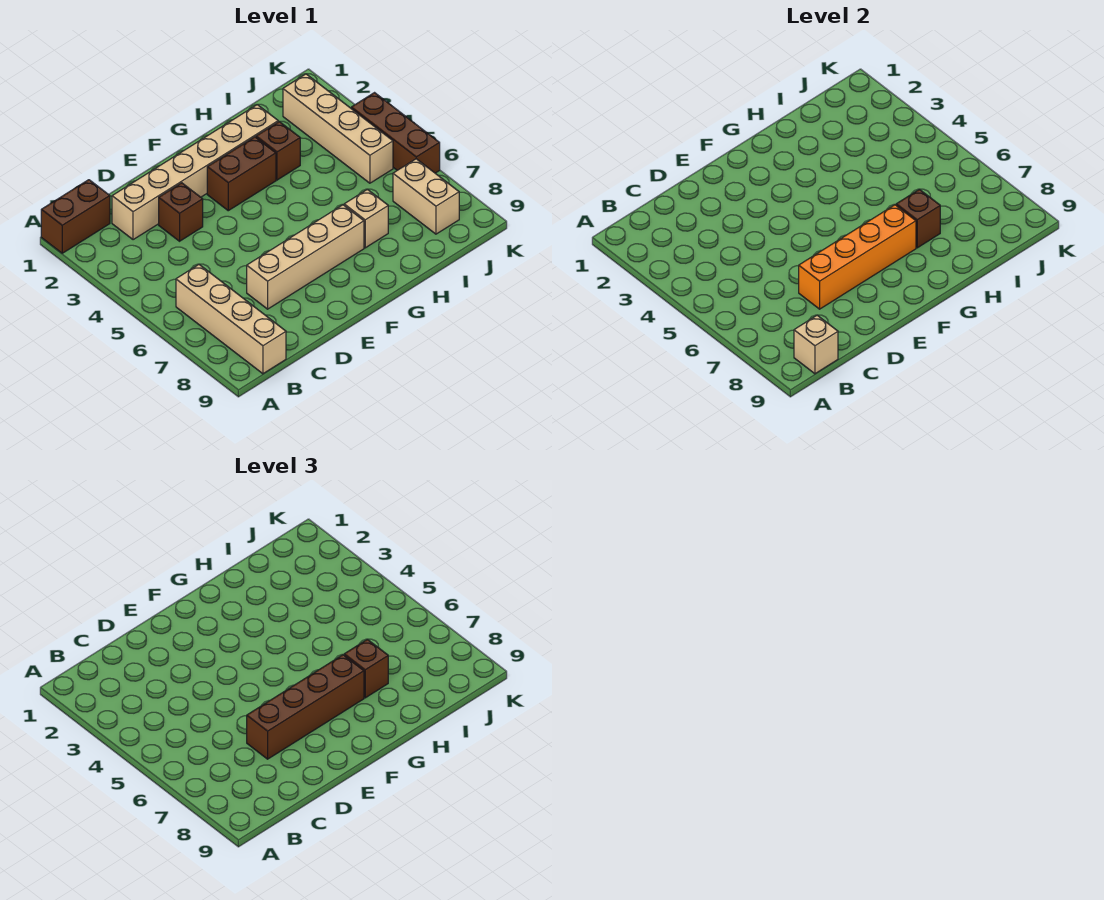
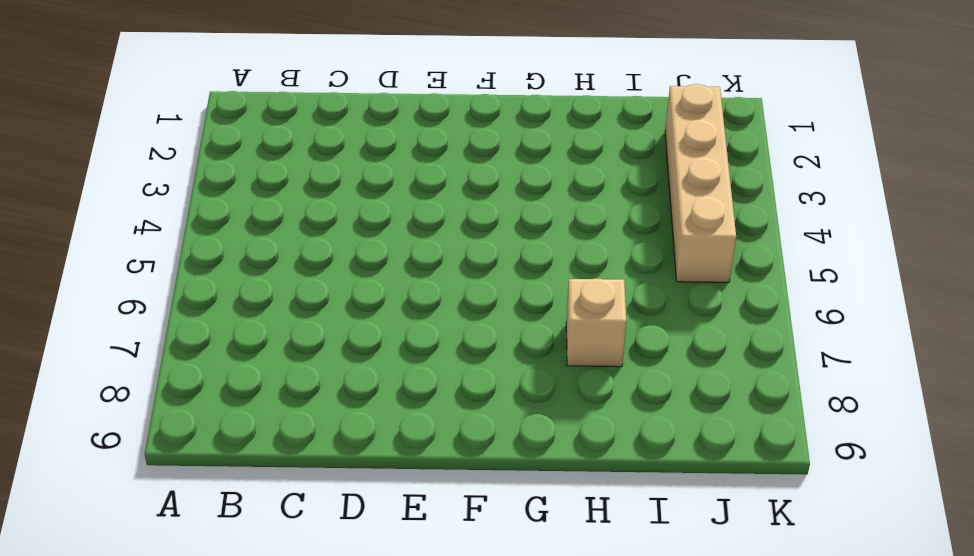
none -> brown 1x2 brick [41,180,110,253]
none -> tan 1x4 brick [176,265,286,374]
none -> tan 1x6 brick [112,105,278,240]

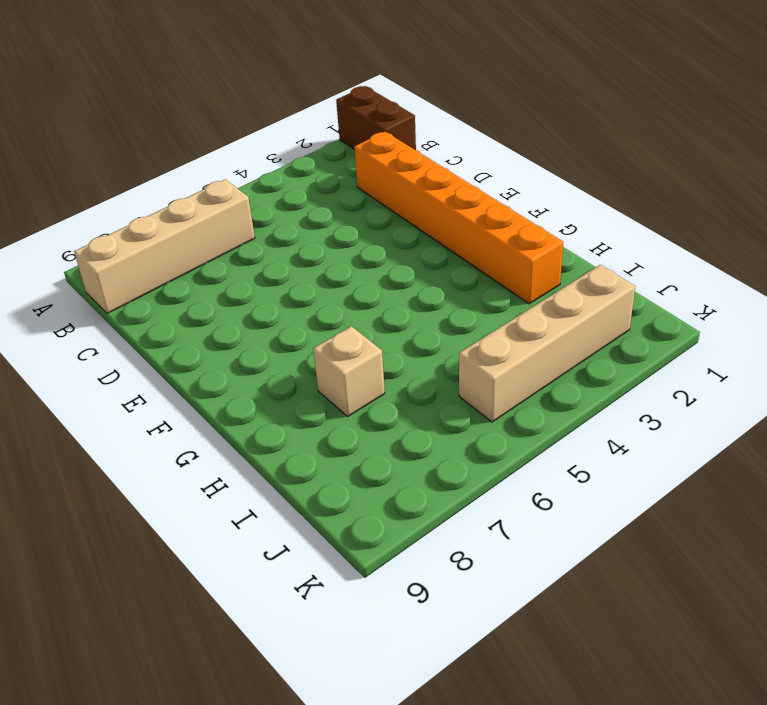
orange 1x6 brick [354,132,563,304] -> tan 1x6 brick [112,105,278,240]
none -> brown 1x1 brick [159,183,203,241]
none -> tan 1x4 brick [247,205,364,309]
none -> brown 1x2 brick [207,137,276,211]

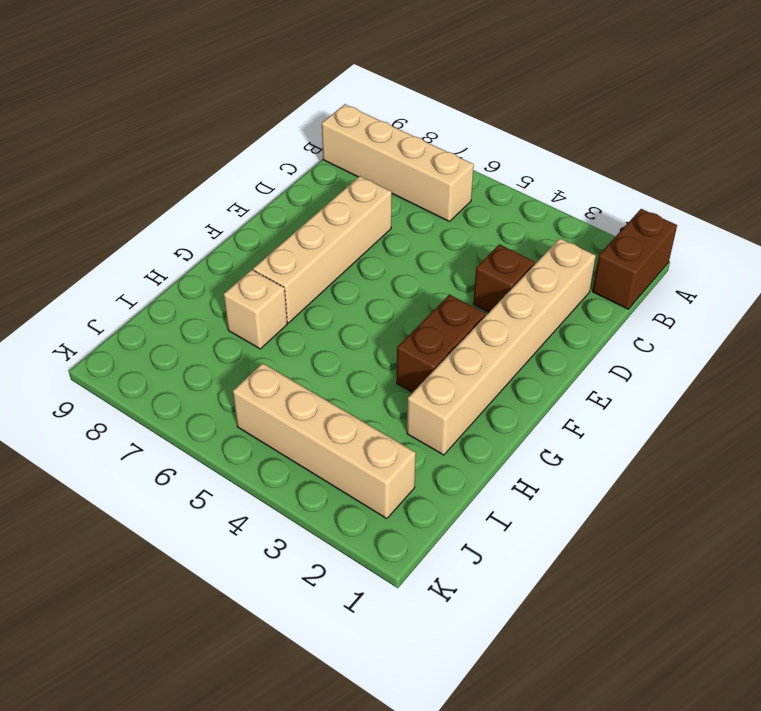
none -> brown 1x1 brick [256,122,300,180]
none -> tan 1x2 brick [393,159,459,234]
none -> brown 1x3 brick [351,93,440,173]

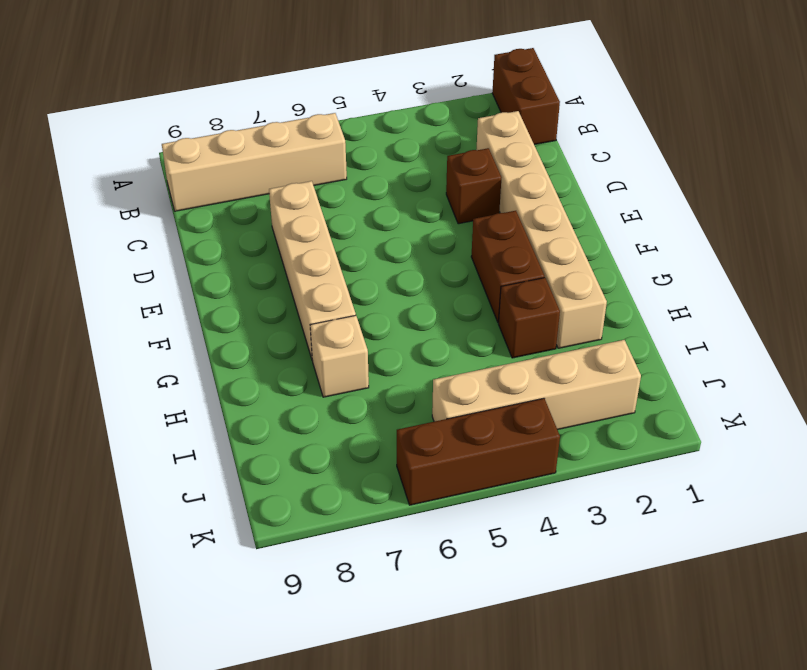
none -> tan 1x2 brick [393,159,459,234]
none -> tan 1x1 brick [794,315,838,374]
none -> orange 1x4 brick [799,205,916,309]

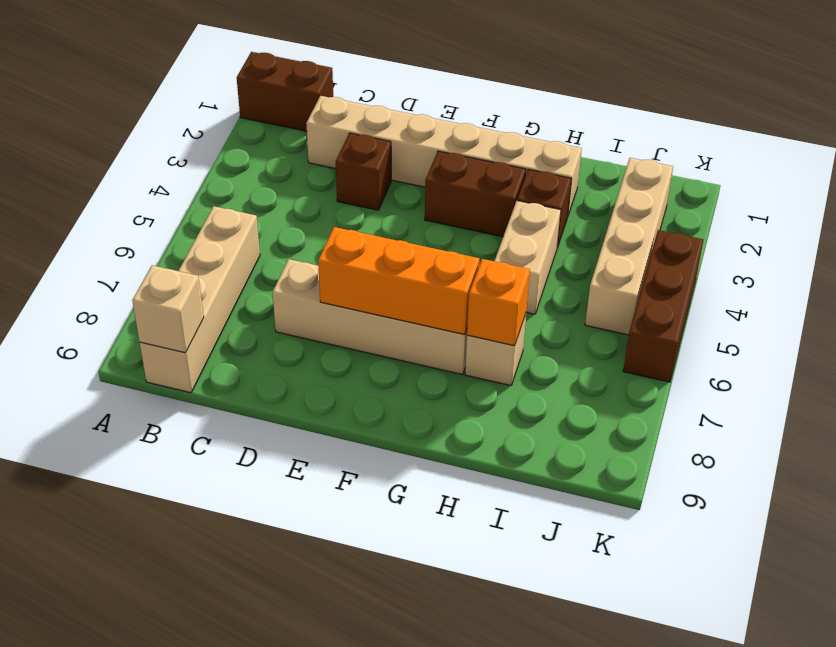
orange 1x3 brick [318,227,480,335] -> orange 1x4 brick [799,205,916,309]
tan 1x2 brick [495,201,561,314] -> tan 1x2 brick moved to [393,159,459,234]
orange 1x1 brick [467,259,530,346] -> brown 1x1 brick [896,189,940,248]
none -> brown 1x4 brick [247,655,364,759]
none -> brown 1x1 brick [344,639,388,698]

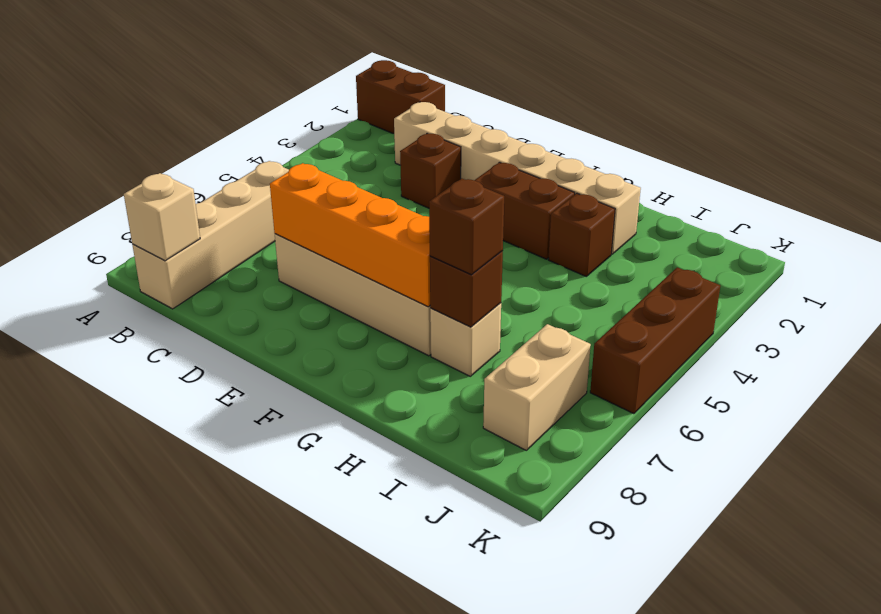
none -> tan 1x4 brick [283,74,393,183]
none -> brown 1x4 brick [247,655,364,759]

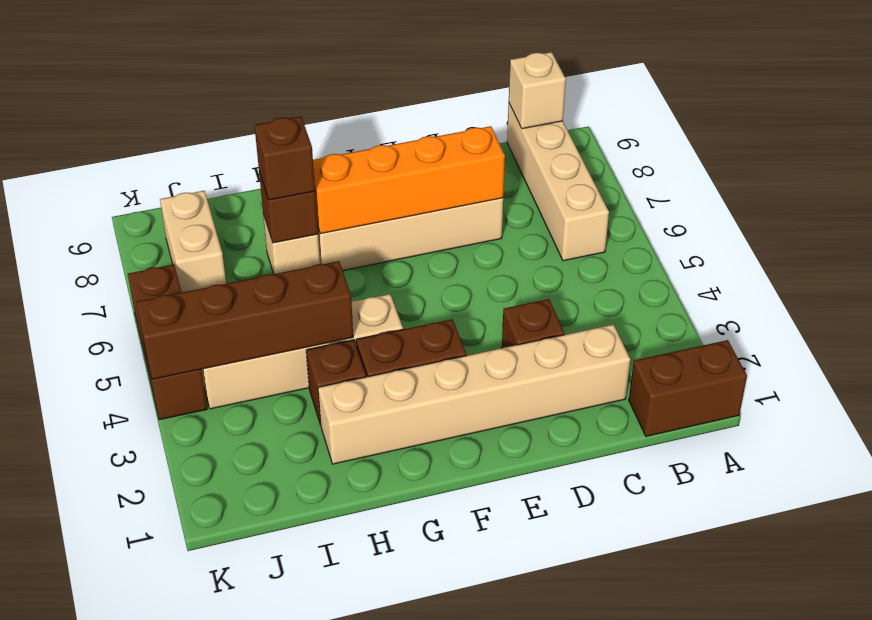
tan 1x4 brick [201,294,403,409] -> tan 1x4 brick turned to [283,74,393,183]
brown 1x4 brick [136,261,353,379] -> brown 1x4 brick moved to [247,655,364,759]

